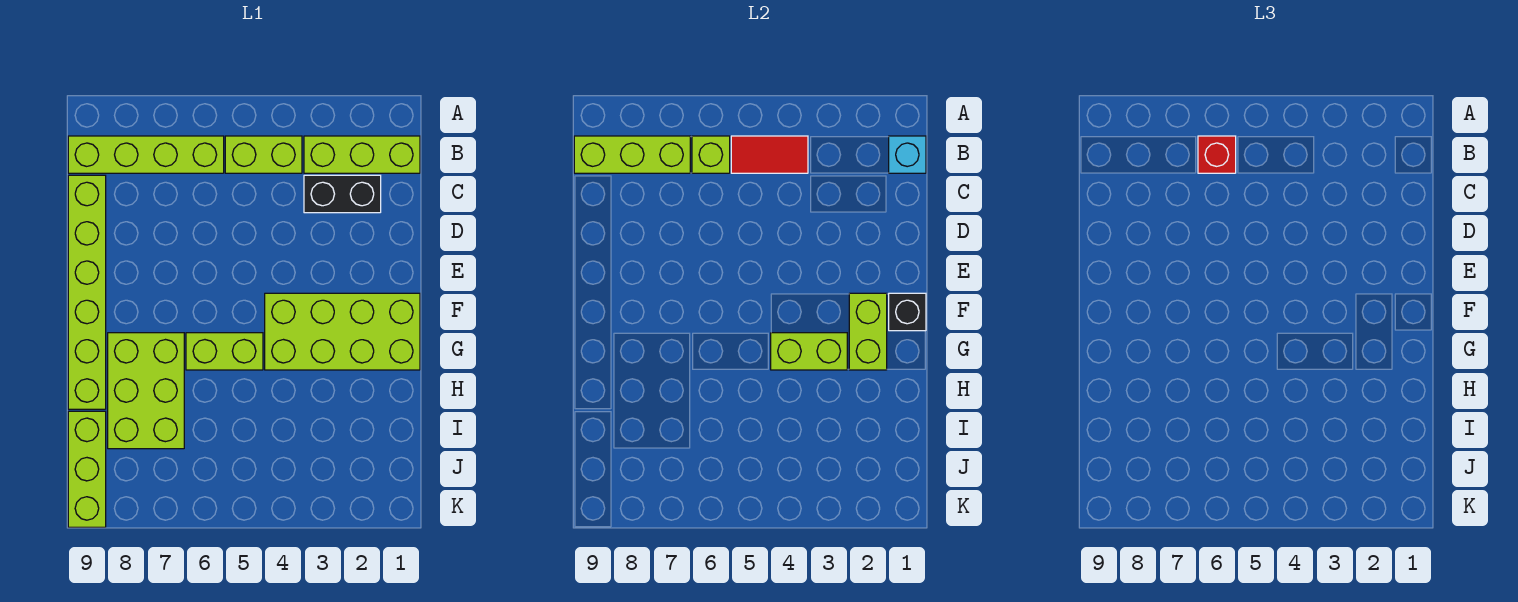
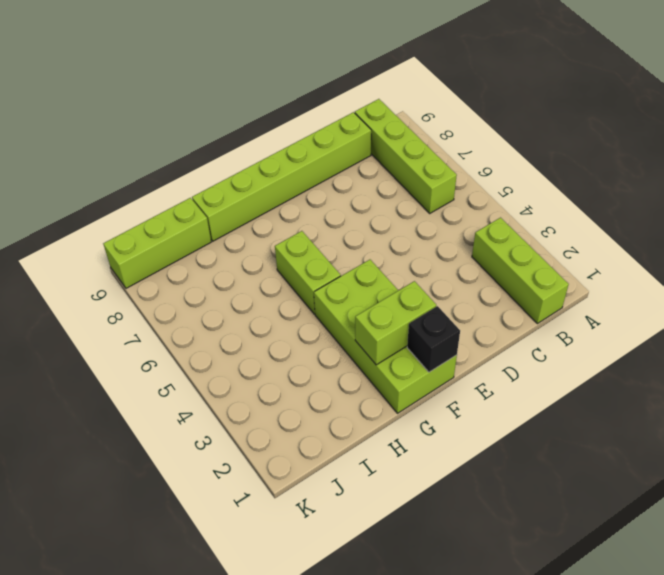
none -> lime 1x2 brick [225,136,302,173]
none -> black 1x2 brick [304,175,381,213]
none -> lime 2x3 brick [108,333,184,449]

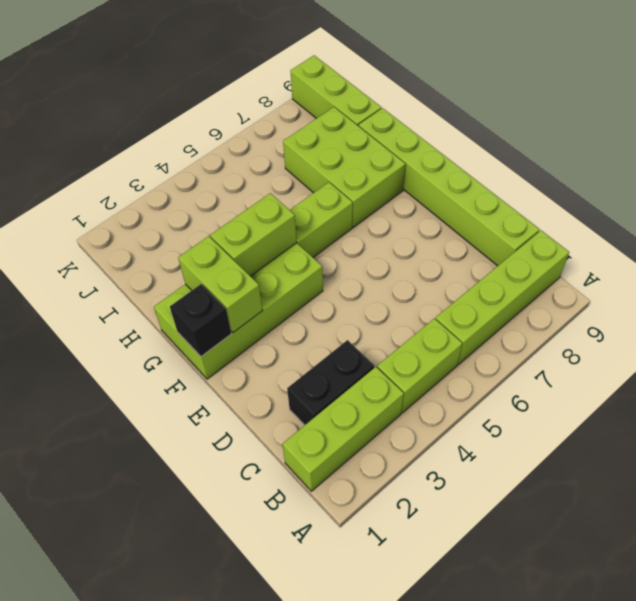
none -> cyan 1x1 brick [889,136,926,173]
none -> red 1x2 tile [731,136,808,173]
none -> lime 1x1 brick [692,136,730,173]

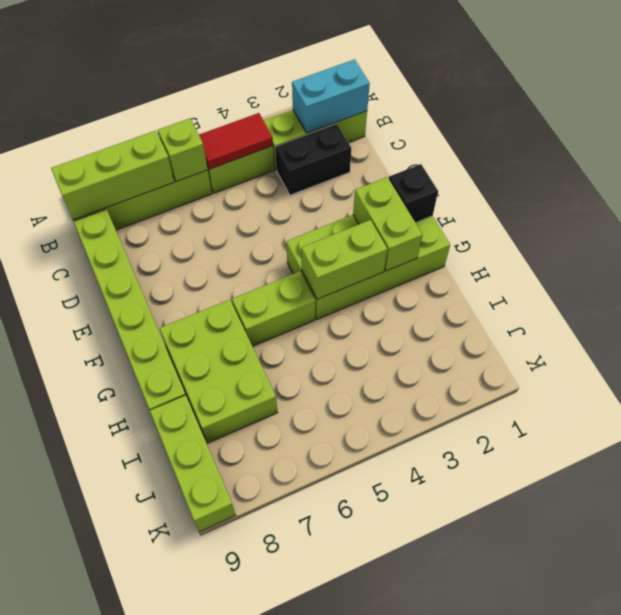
cyan 1x2 brick [292,60,370,133] -> cyan 1x1 brick [889,136,926,173]
none -> red 1x1 brick [1198,136,1236,173]

